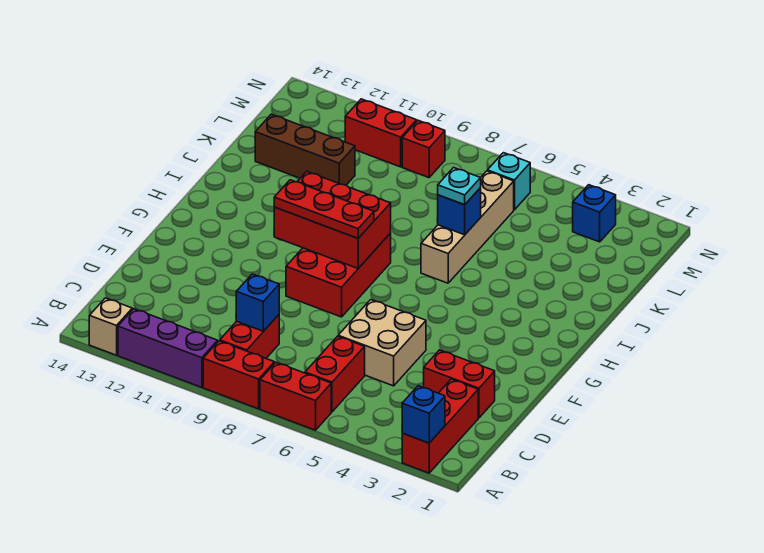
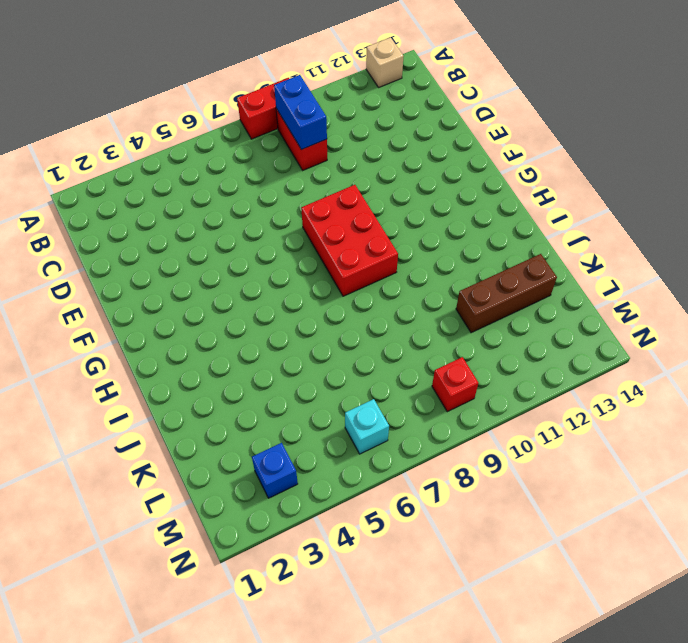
blue 1x2 brick [274,75,327,150] -> blue 1x1 brick [236,274,279,331]
none -> red 1x3 brick [402,379,478,473]
none -> red 1x2 brick [260,362,331,430]
none -> purple 1x3 brick [118,309,218,387]

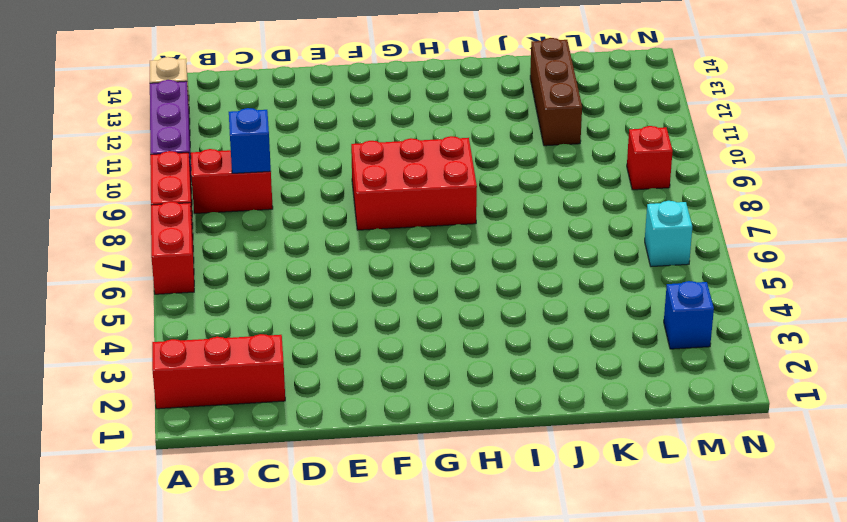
none -> red 1x2 brick [305,336,365,412]
none -> red 1x2 brick [424,350,495,418]
none -> tan 2x2 brick [338,300,426,386]

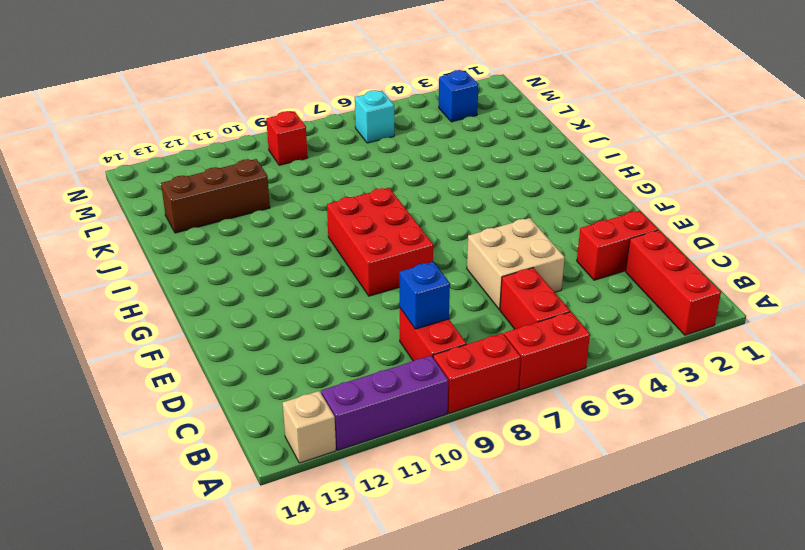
none -> tan 1x4 brick [421,171,514,283]
none -> red 1x2 brick [345,99,417,167]
none -> blue 1x1 brick [402,386,445,443]

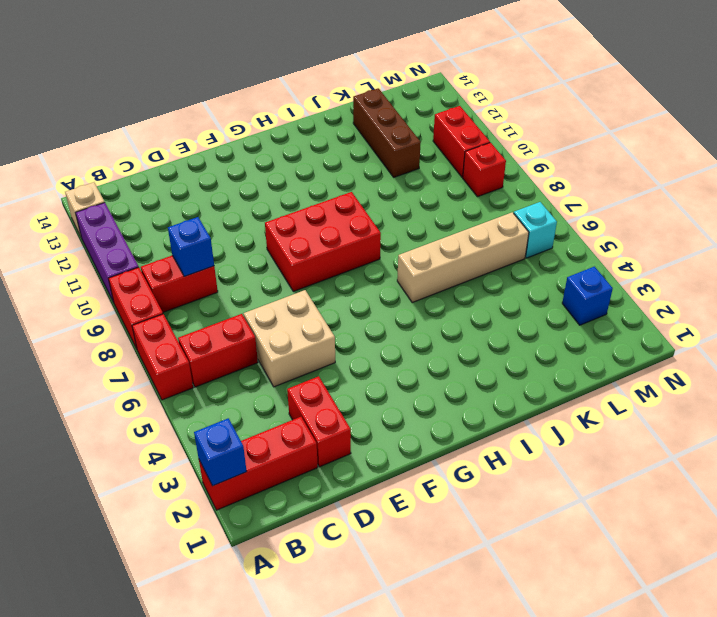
none -> red 2x3 brick [274,171,391,268]
none -> blue 1x1 brick [437,188,481,235]
none -> red 1x3 plate [274,180,374,238]

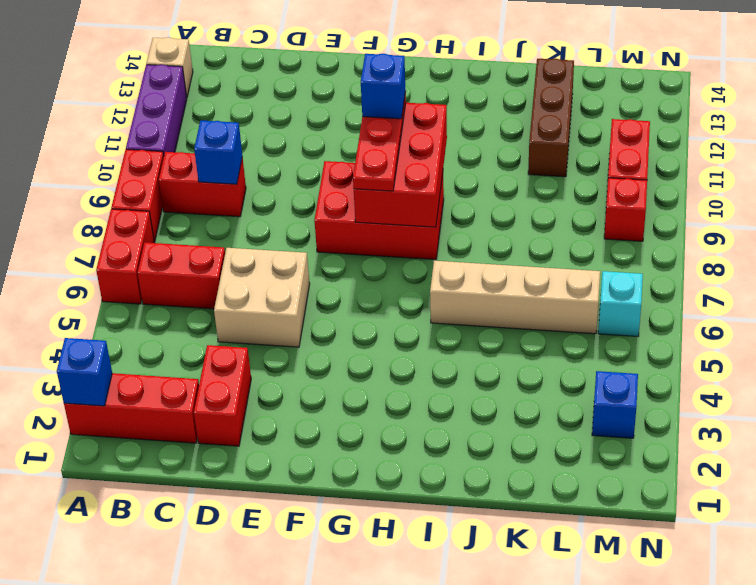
blue 1x1 brick [361,54,406,119] -> blue 1x1 brick moved to [437,188,481,235]
none -> cyan 1x1 plate [438,168,481,205]

